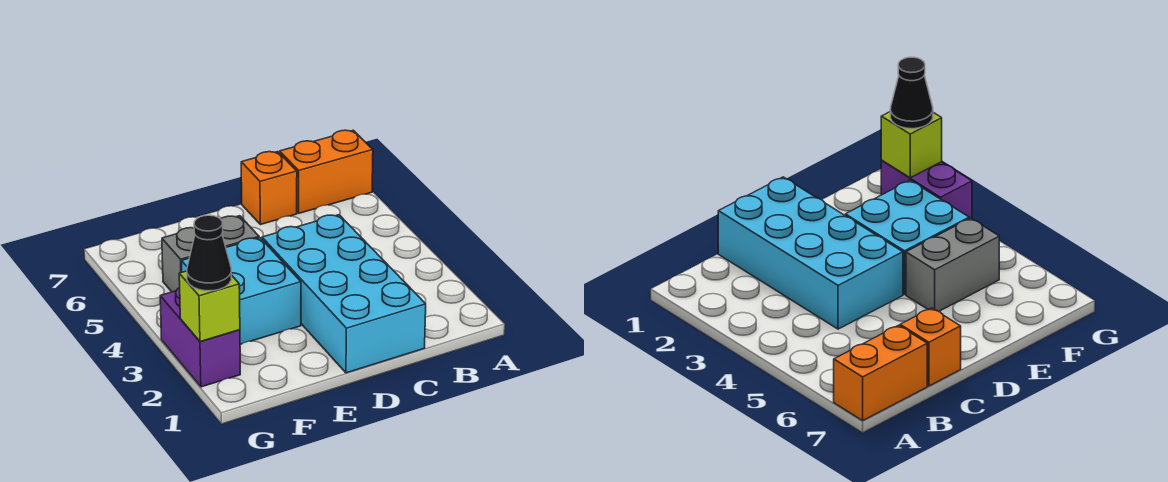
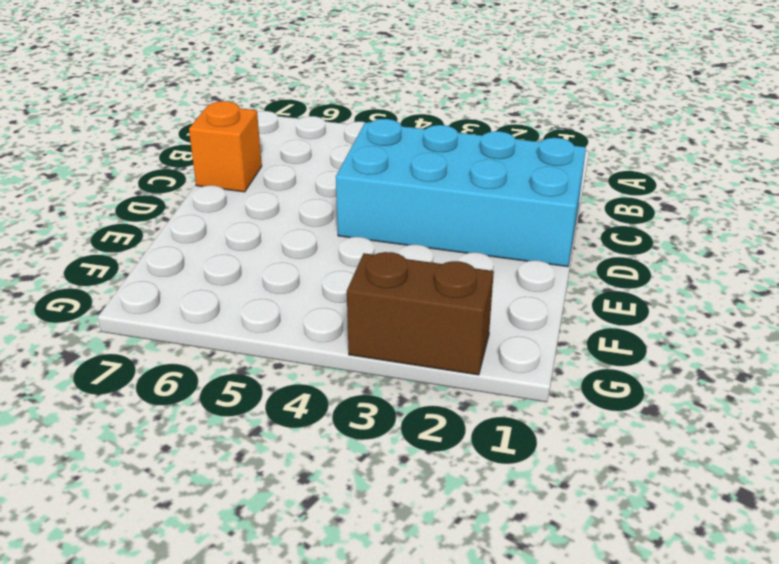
brown 1x2 brick [347,252,494,375] -> purple 1x2 brick [160,288,240,387]
none -> orange 1x2 brick [280,130,373,213]
none -> cyan 2x2 brick [182,238,301,344]

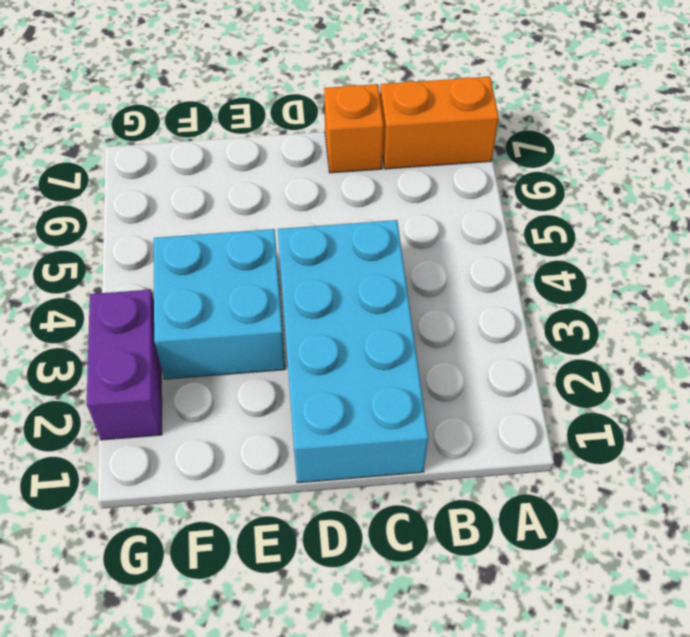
none -> grey 1x2 brick [162,216,259,292]
none -> lime 1x1 brick [179,271,240,342]

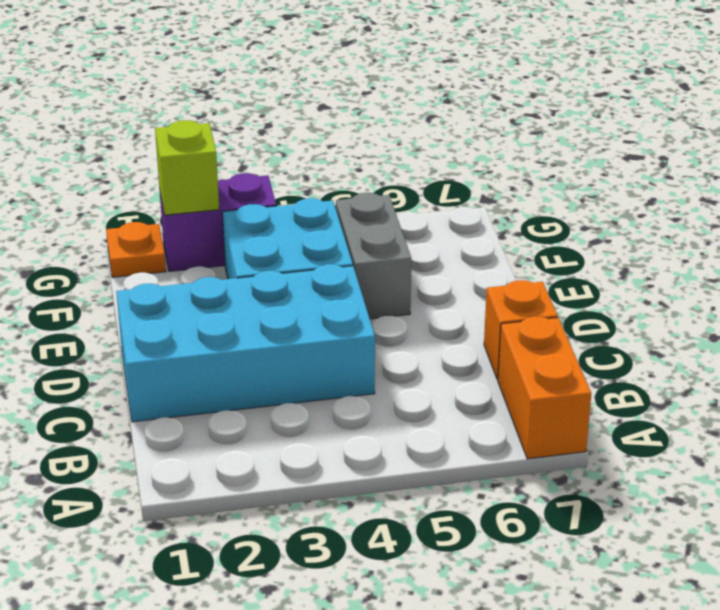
orange 1x1 plate [106,222,166,277] -> none
none -> black 1x1 cone [187,215,231,291]

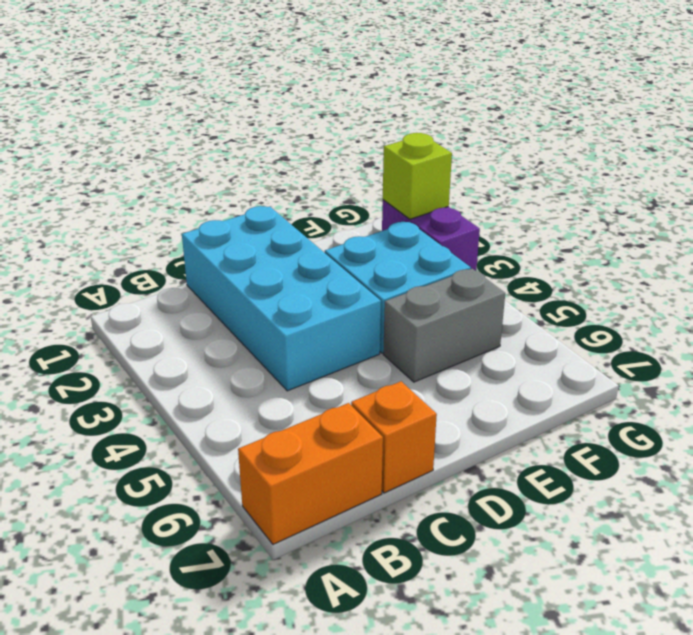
none -> black 1x1 cone [187,215,231,291]

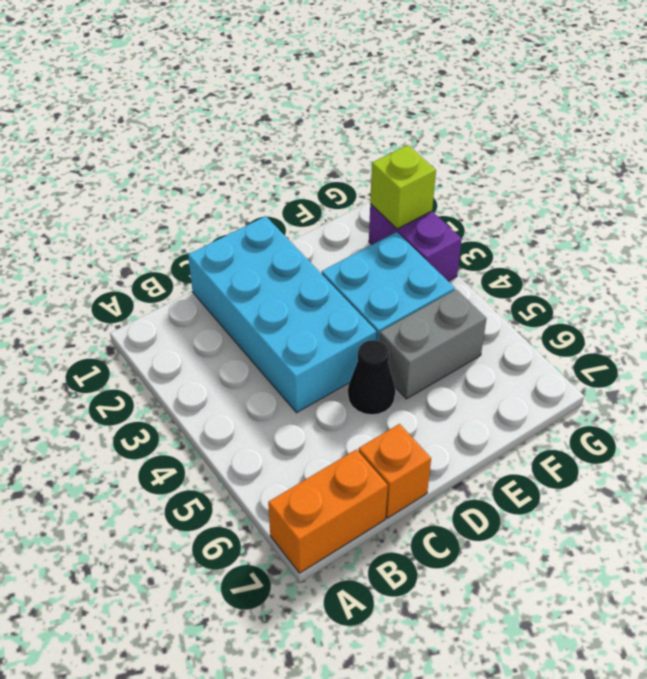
black 1x1 cone [348,340,395,415] -> black 1x1 cone moved to [187,215,231,291]

